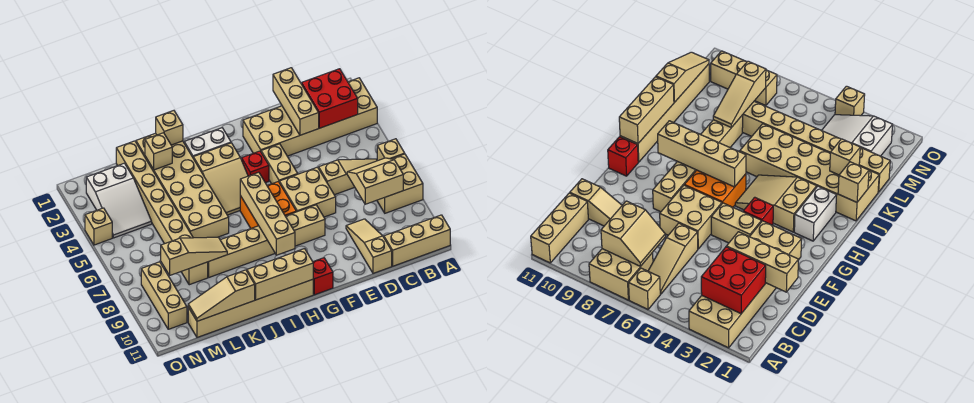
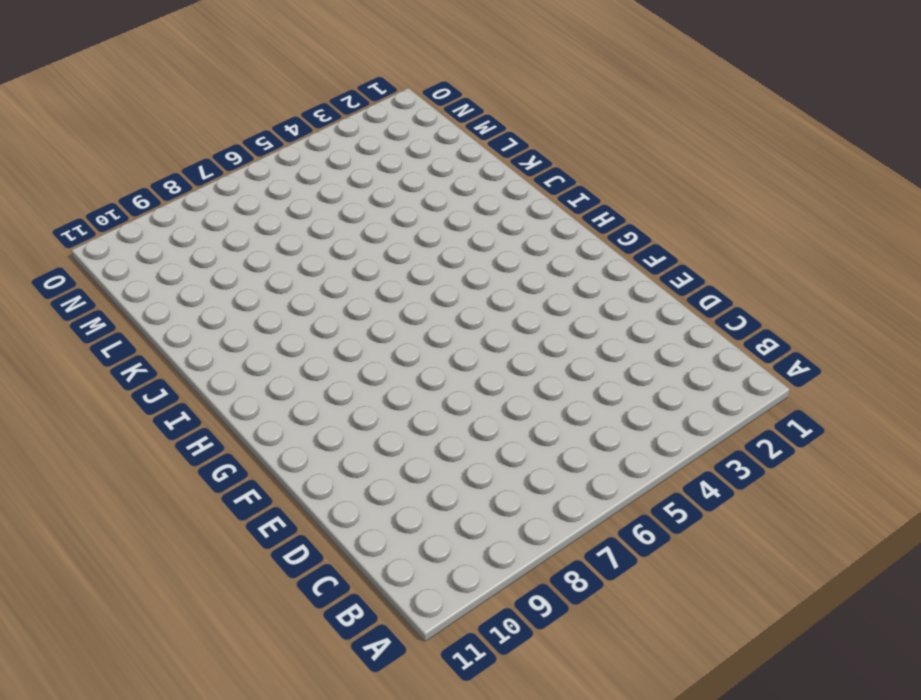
none -> tan 2x6 brick [243,78,377,156]
none -> tan 1x1 brick [377,139,405,161]
none -> tan 2x2 brick [377,154,423,213]

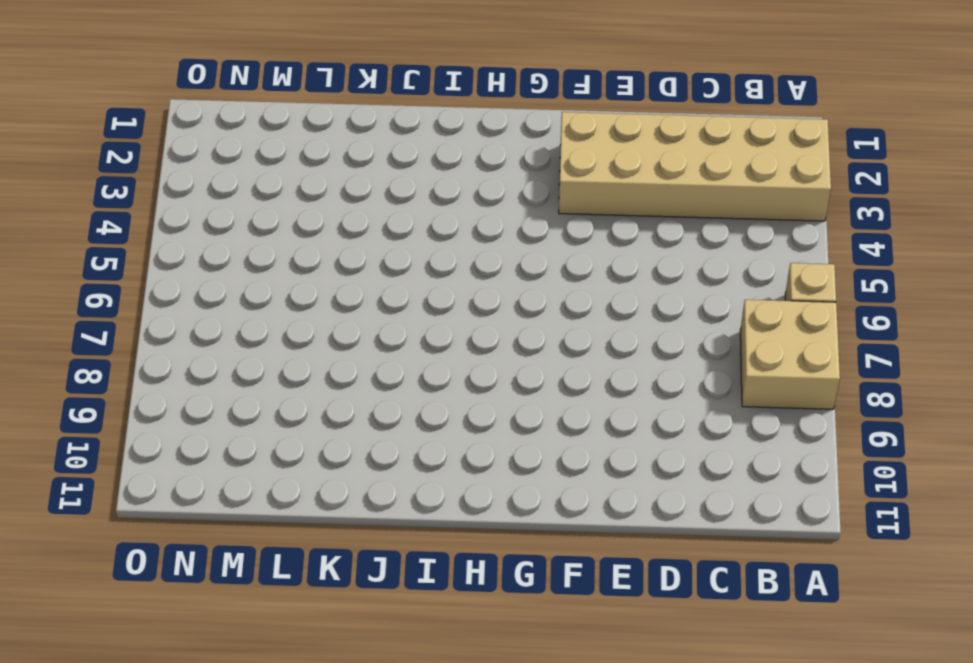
none -> tan 1x3 brick [384,215,450,266]
none -> tan 1x3 slope [319,159,377,195]
none -> tan 1x3 slope [346,219,392,273]

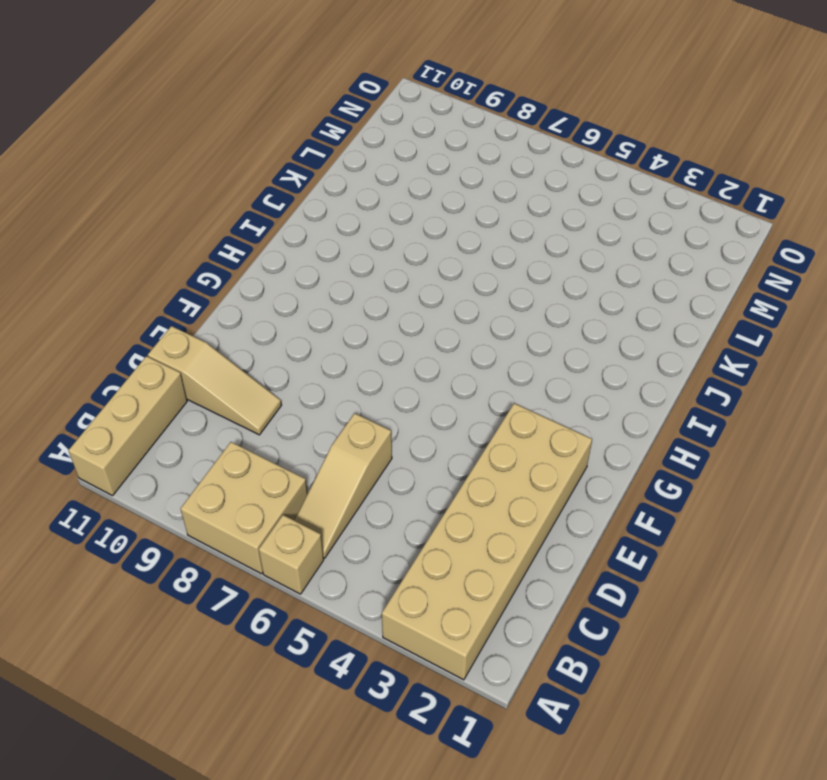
none -> tan 2x2 brick [279,167,336,217]
none -> tan 1x2 brick [261,144,297,184]
none -> tan 1x6 brick [208,205,325,277]

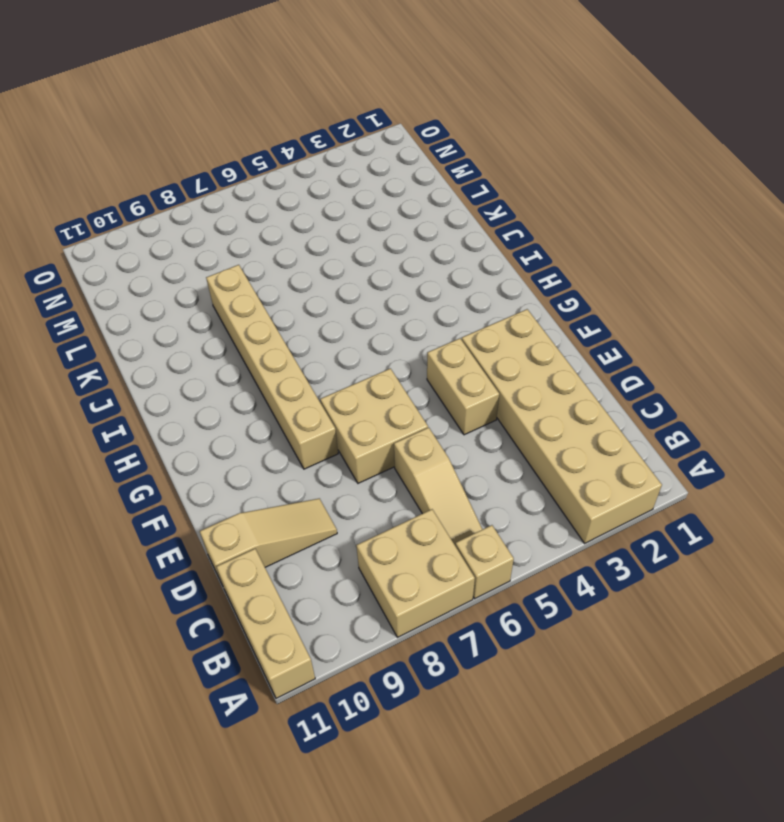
tan 1x2 brick [427,338,499,435] -> tan 1x2 brick turned to [261,144,297,184]
none -> red 1x1 brick [242,151,269,183]
none -> orange 2x2 brick [240,182,296,228]
none -> red 1x1 brick [313,258,333,295]

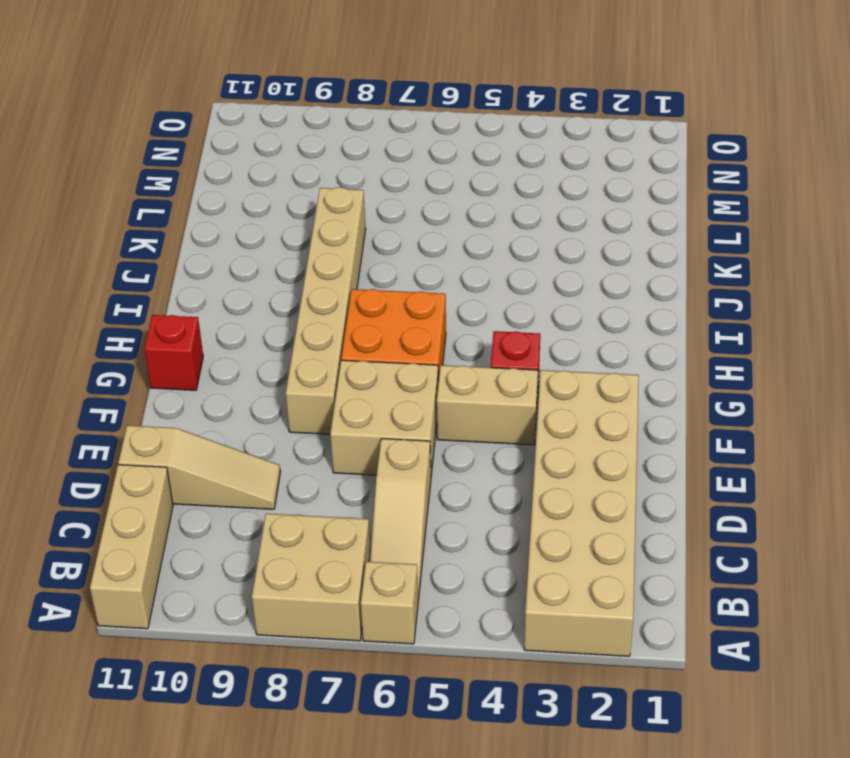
none -> white 1x2 brick [184,128,231,157]
none -> tan 2x3 slope [193,143,248,215]
none -> tan 1x6 brick [188,279,313,337]

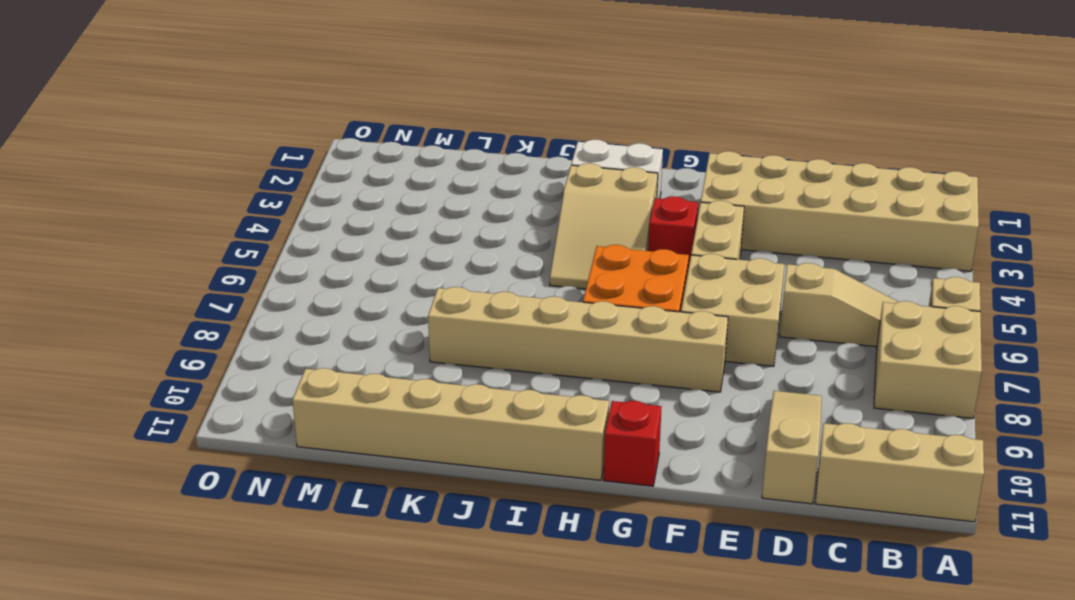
none -> tan 2x6 brick [136,133,229,238]
none -> tan 1x8 brick [116,141,208,285]
none -> white 2x3 slope [86,163,152,238]

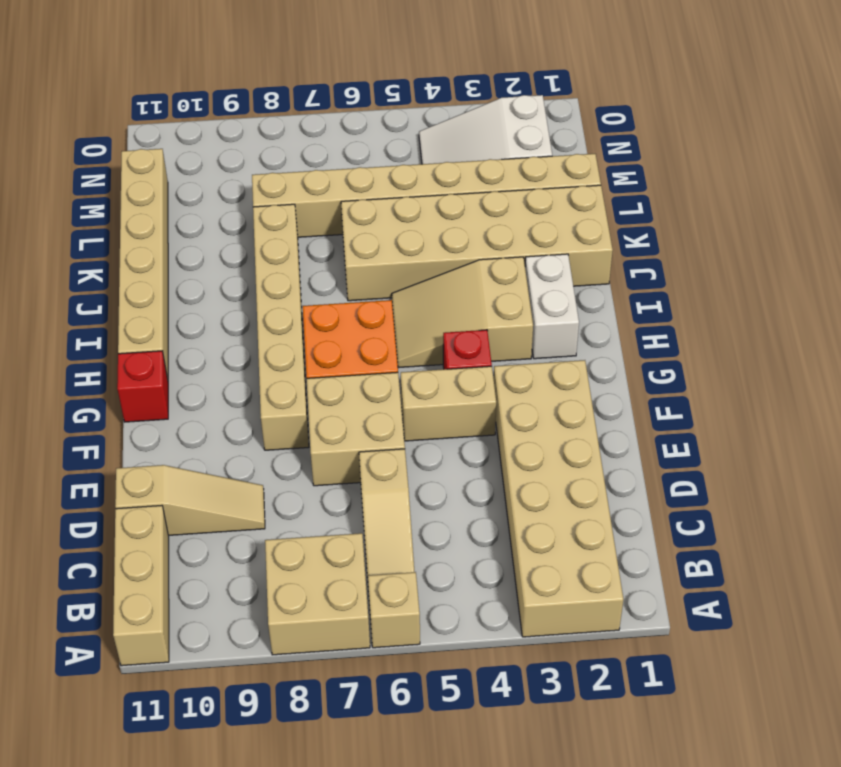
none -> tan 1x3 brick [141,262,187,329]
none -> tan 1x1 brick [85,208,112,245]
none -> red 2x2 brick [302,69,358,128]

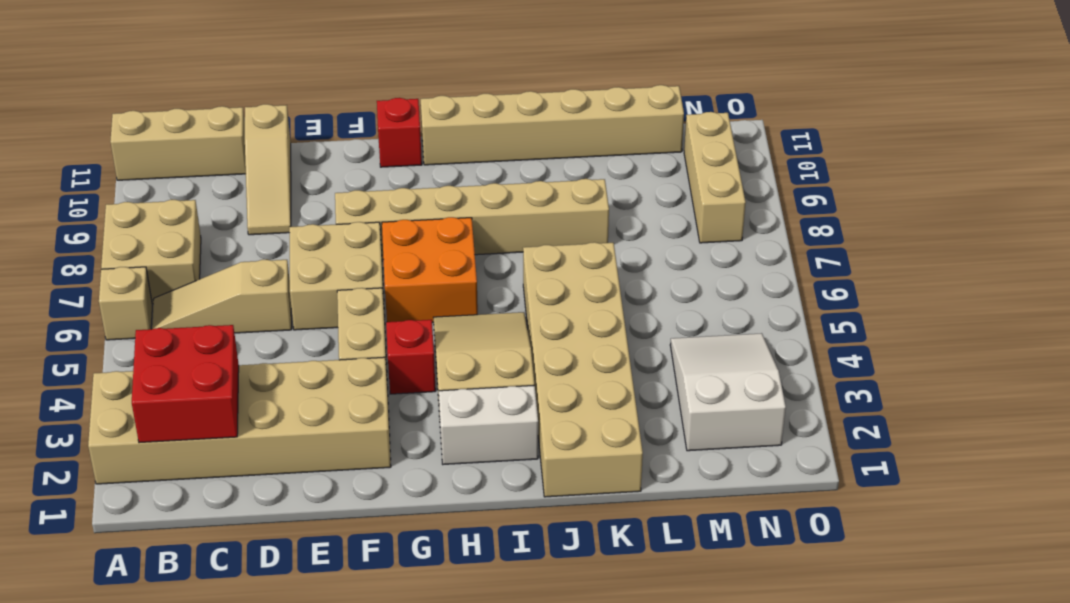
none -> tan 1x8 brick [116,141,208,285]
none -> tan 1x1 brick [85,208,112,245]
none -> tan 2x2 slope [347,158,403,204]

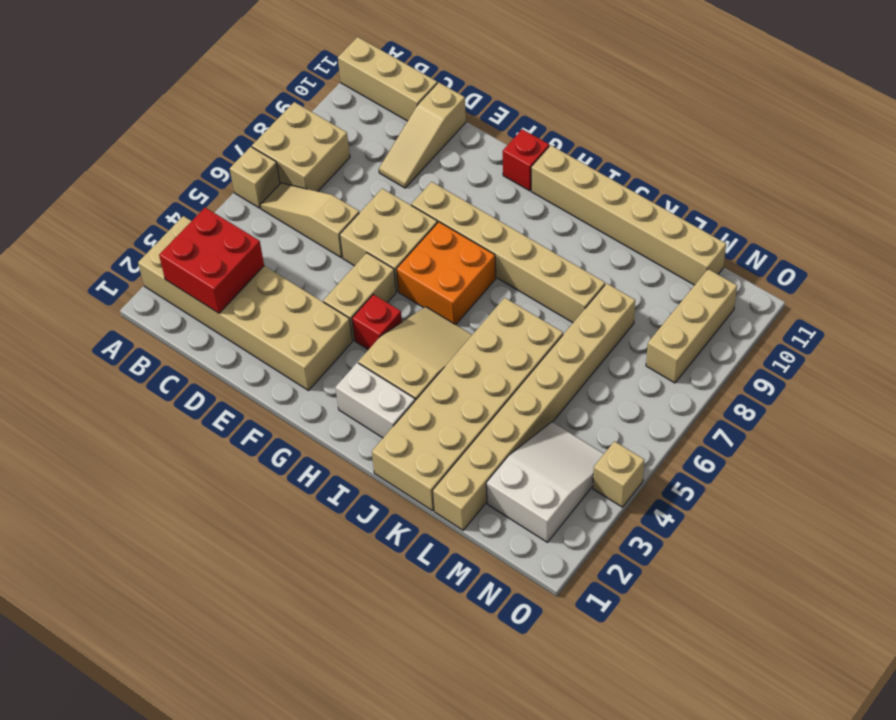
none -> tan 2x2 slope [347,158,403,204]
none -> tan 1x3 brick [273,68,319,135]
none -> tan 1x4 brick [240,172,295,255]

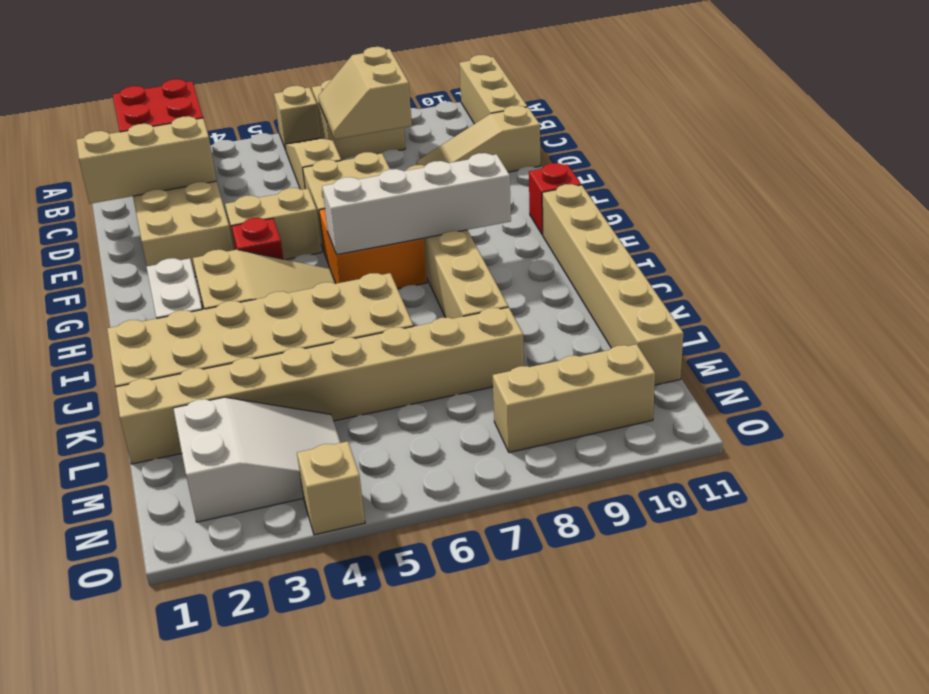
white 1x4 brick [322,153,511,255] -> tan 1x4 brick [240,172,295,255]
none -> tan 1x3 brick [247,249,313,300]
none -> tan 1x1 brick [156,111,183,145]
none -> tan 1x1 brick [145,133,172,170]

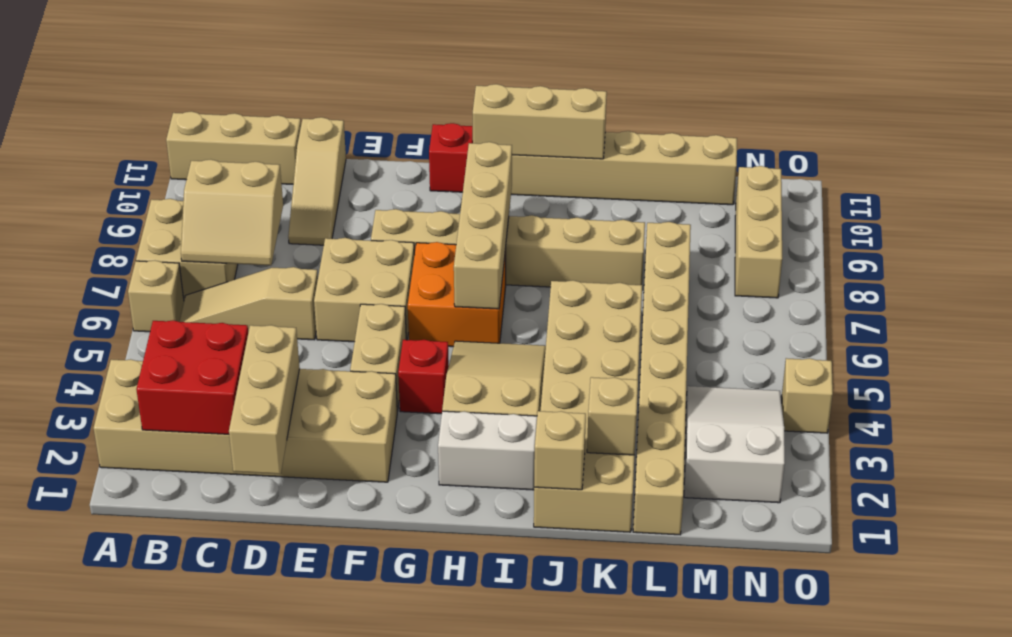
none -> tan 1x3 slope [161,237,227,275]
none -> tan 1x3 slope [188,270,255,321]

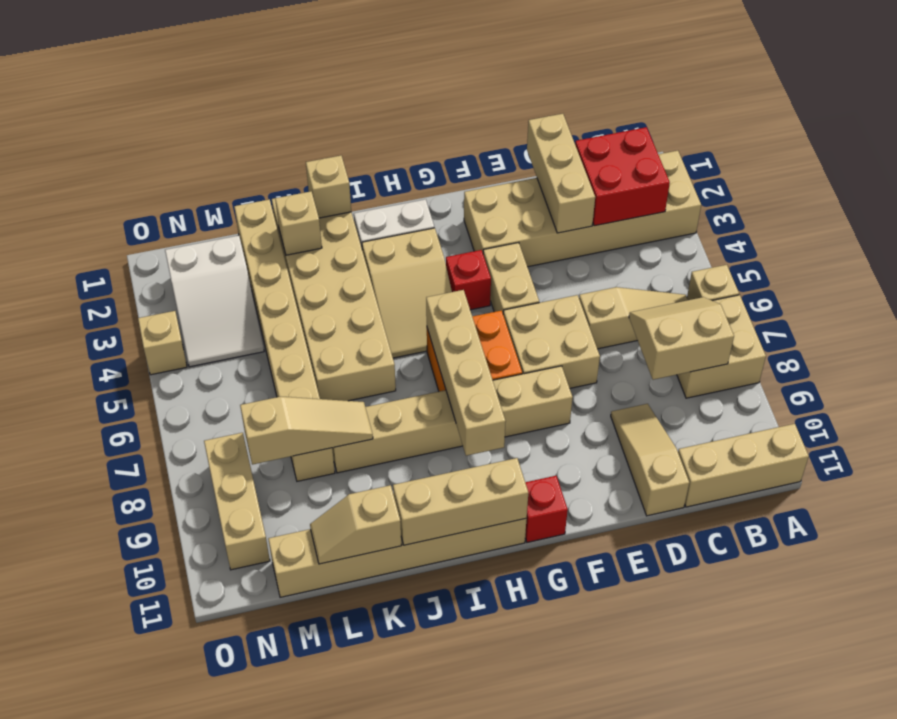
tan 1x2 slope [310,485,402,564] -> tan 1x3 slope [188,270,255,321]

